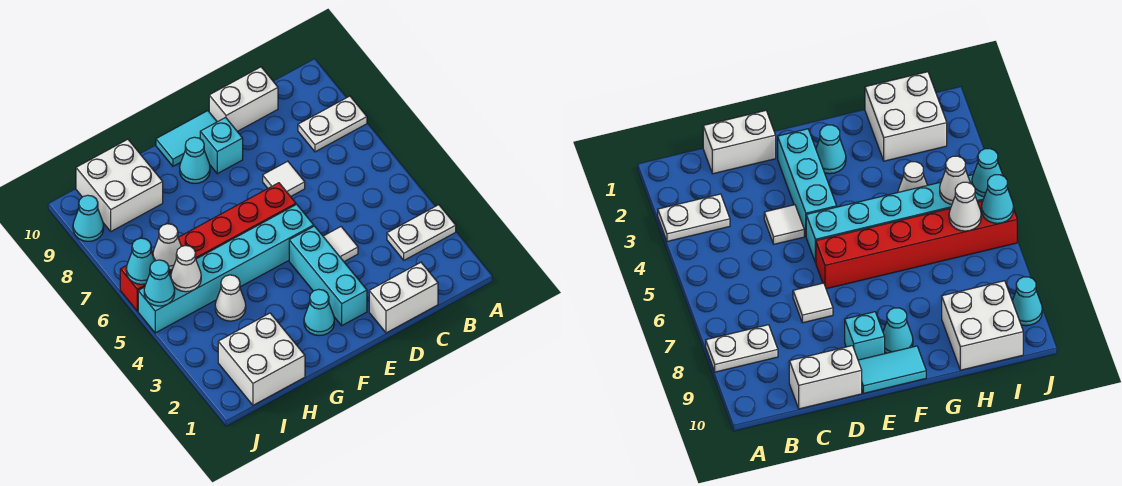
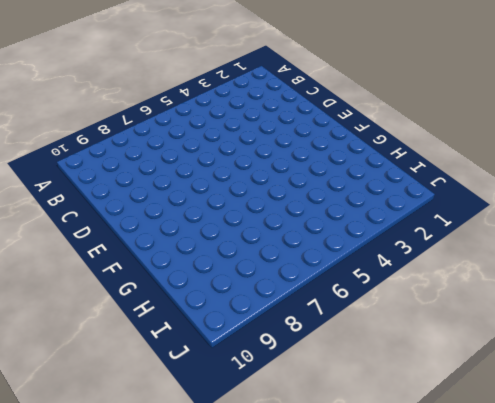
none -> white 1x2 plate [387,205,456,260]
none -> white 1x2 plate [298,96,367,152]
none -> white 1x2 brick [369,262,438,333]

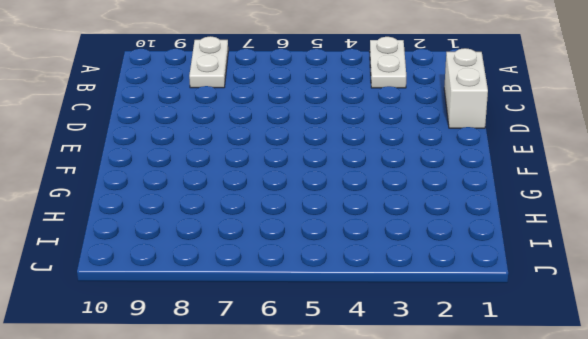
none -> white 1x2 brick [209,67,278,131]
none -> white 1x1 tile [323,227,358,262]
none -> white 1x1 tile [263,161,305,197]

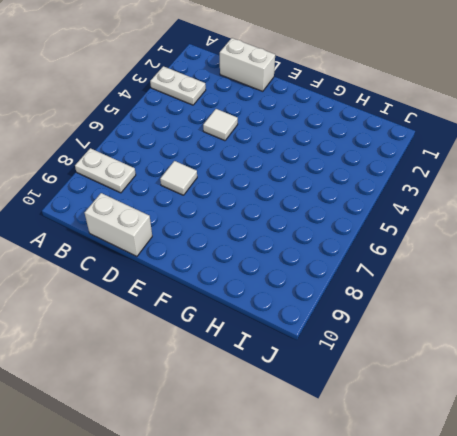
none -> cyan 1x3 brick [289,226,367,325]
none -> cyan 1x6 brick [138,204,314,333]
none -> red 1x6 brick [120,183,296,311]

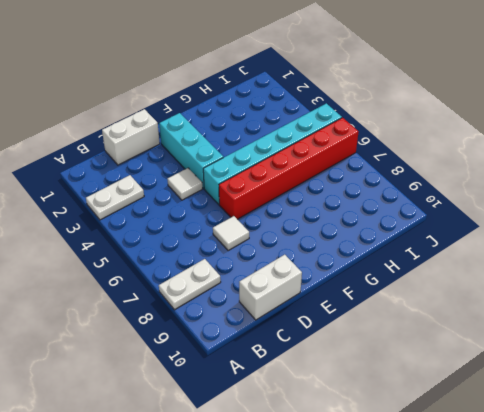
none -> cyan 1x1 brick [200,118,243,174]
none -> cyan 1x2 tile [156,111,217,166]
none -> cyan 1x1 cone [304,289,334,336]

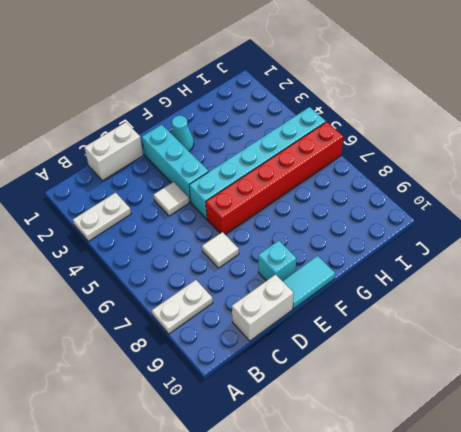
none -> cyan 1x1 cone [180,137,210,184]
none -> white 2x2 brick [218,313,305,405]
none -> white 1x1 cone [215,275,246,321]

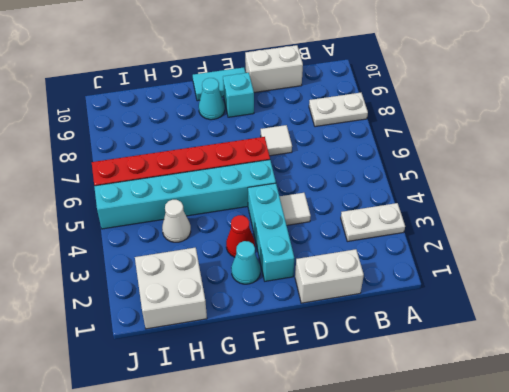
red 1x1 cone [226,215,255,257] -> none
none -> white 2x2 brick [76,139,163,231]
none -> cyan 1x1 cone [73,195,104,241]
none -> white 1x1 cone [171,246,201,292]

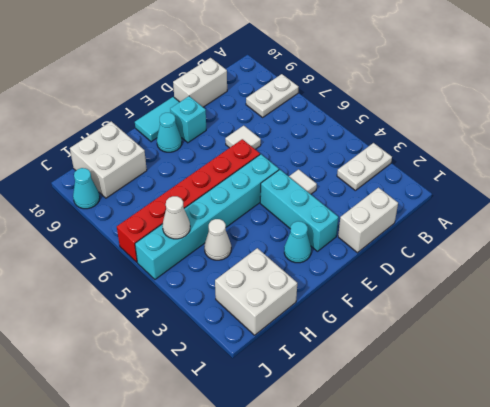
none -> white 1x1 cone [153,224,181,270]
none -> cyan 1x1 cone [144,260,175,306]
none -> cyan 1x1 cone [126,238,155,284]

